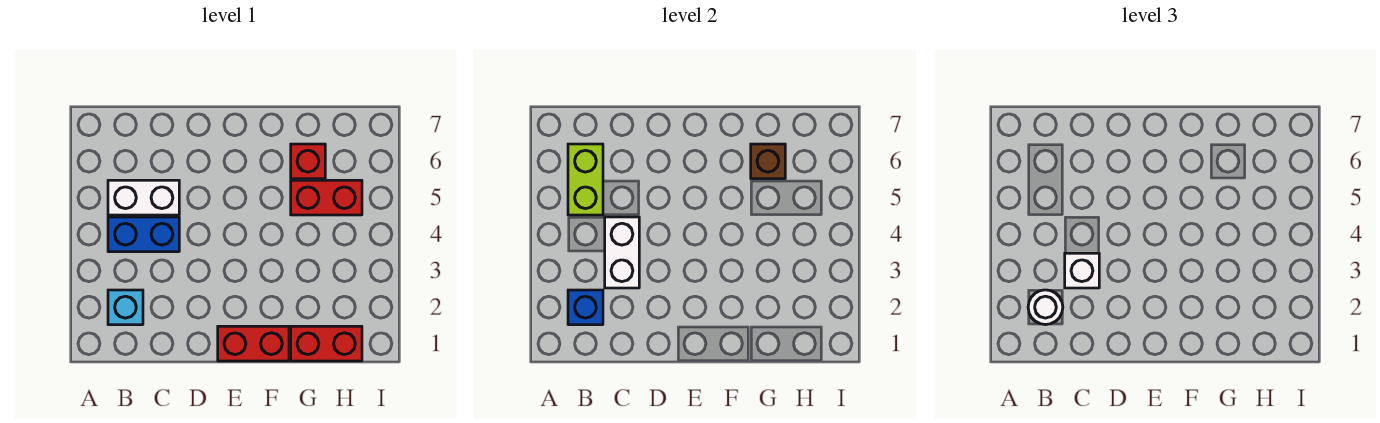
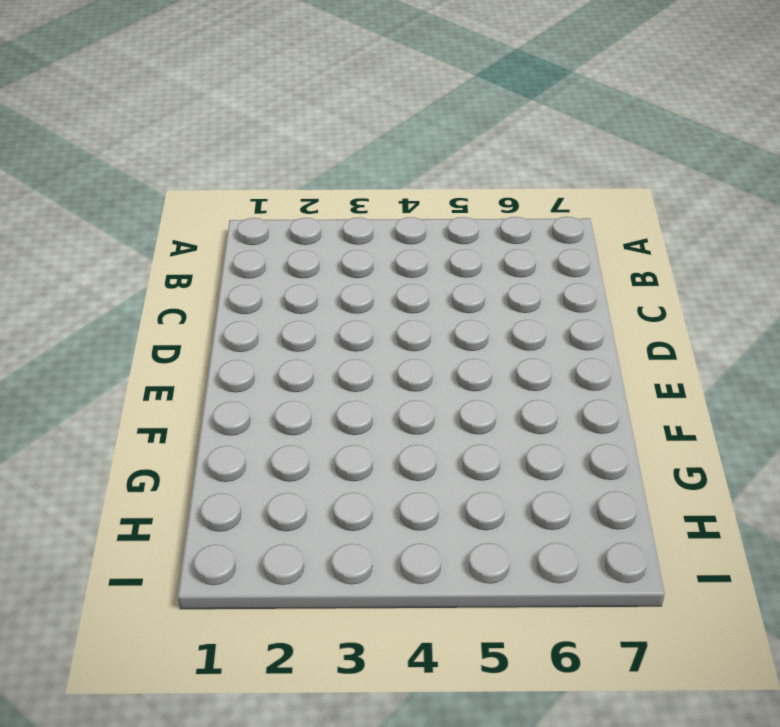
none -> cyan 1x1 brick [108,290,143,325]
none -> blue 1x2 brick [108,217,179,252]
none -> white 1x2 brick [108,180,179,215]

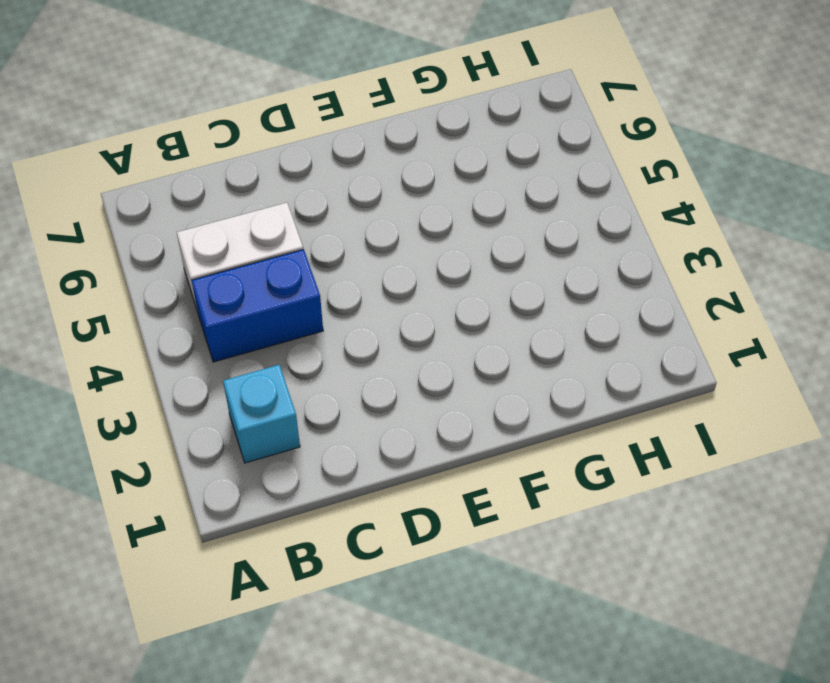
none -> red 1x2 brick [218,326,289,361]
none -> red 1x2 brick [291,326,362,361]
none -> red 1x2 brick [291,180,362,215]

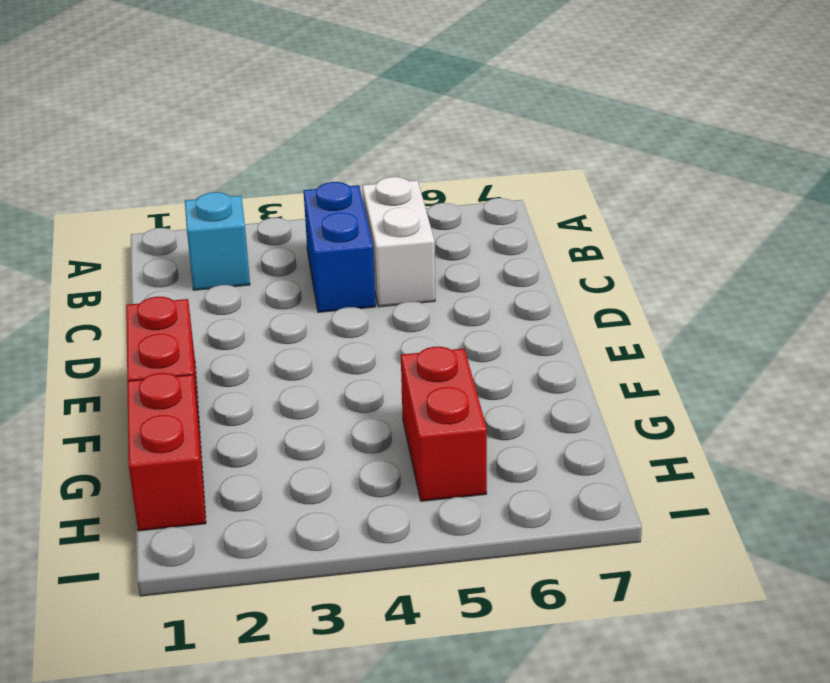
none -> red 1x1 brick [291,144,325,179]
none -> blue 1x1 brick [568,290,603,325]
none -> lime 1x2 brick [568,144,603,215]

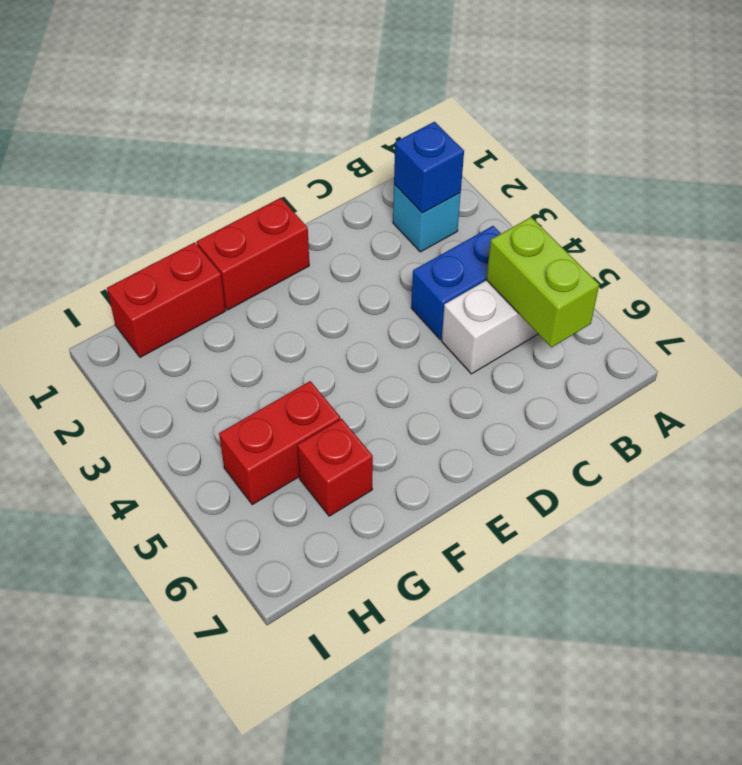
none -> white 1x2 brick [605,217,639,288]
none -> brown 1x1 brick [751,144,785,179]
none -> white 1x1 round brick [1028,290,1063,325]

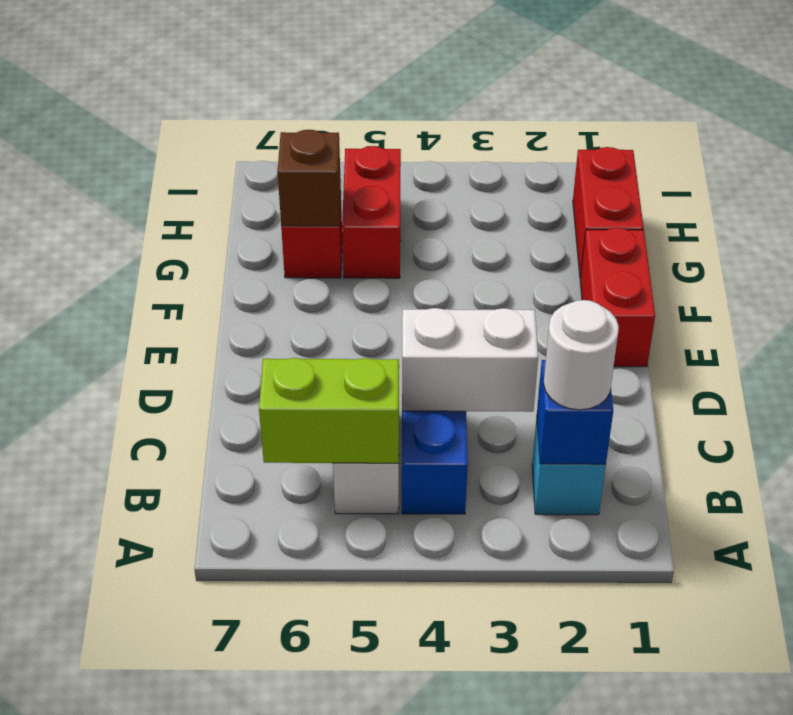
none -> white 1x1 brick [1065,253,1099,288]

